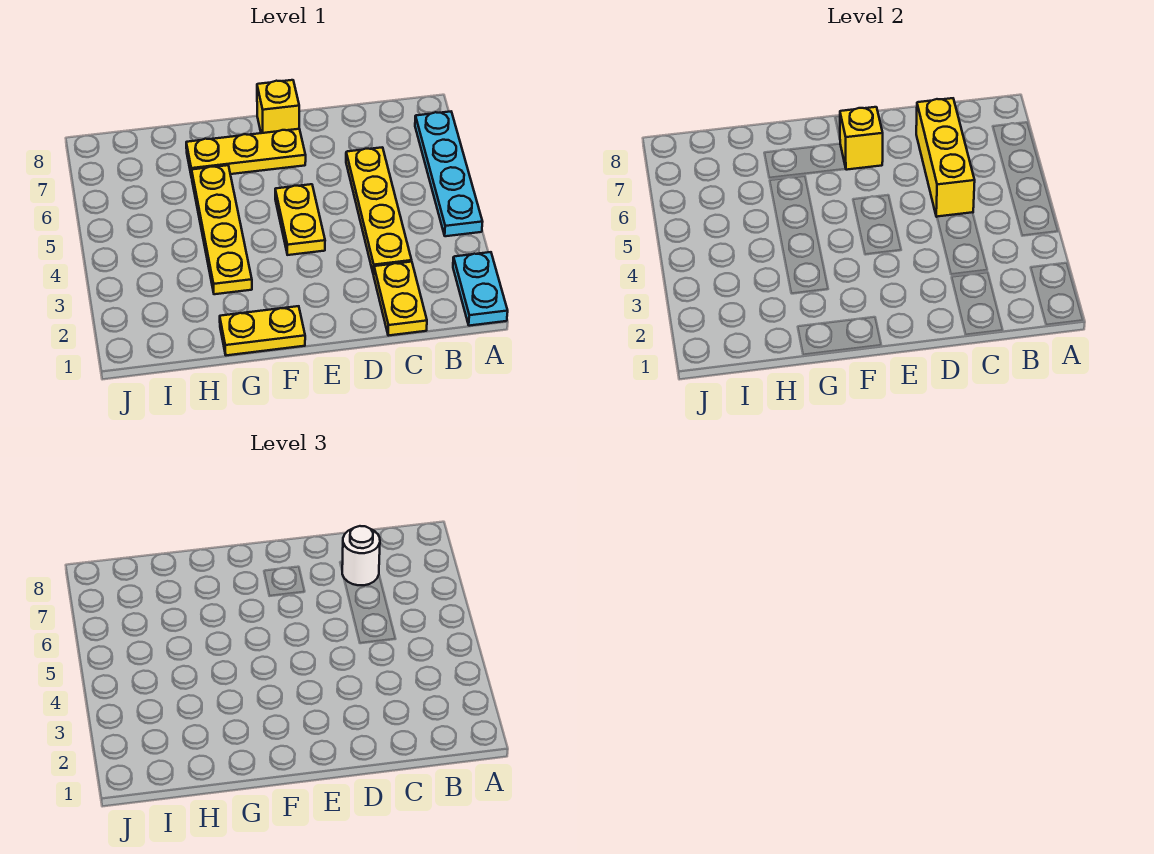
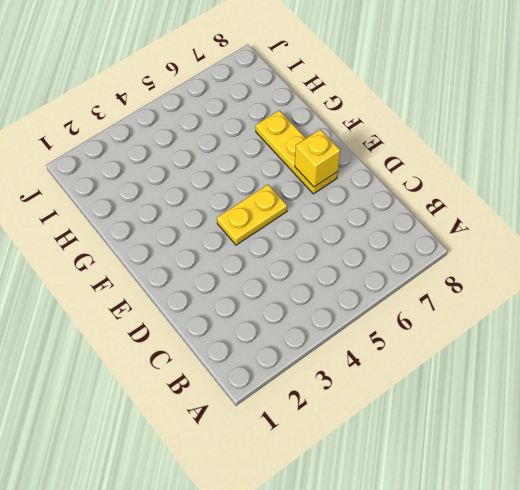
none -> cyan 1x2 plate [453,252,508,326]
none -> cyan 1x4 plate [415,112,482,236]
none -> yellow 1x2 plate [374,262,427,336]

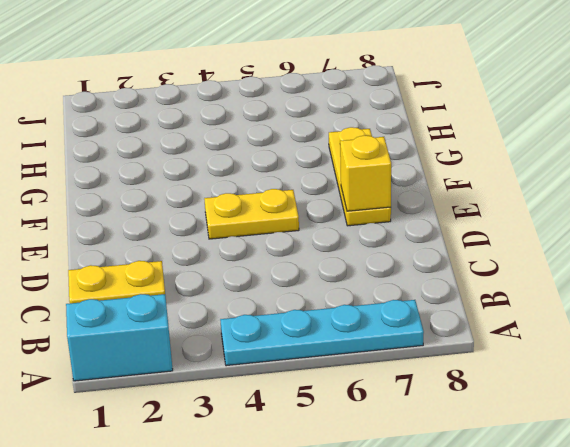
cyan 1x2 brick [66,294,173,381] -> cyan 1x2 plate [453,252,508,326]
none -> yellow 1x4 plate [346,147,412,275]
none -> yellow 1x1 brick [257,80,299,133]
none -> yellow 1x2 plate [220,306,305,355]

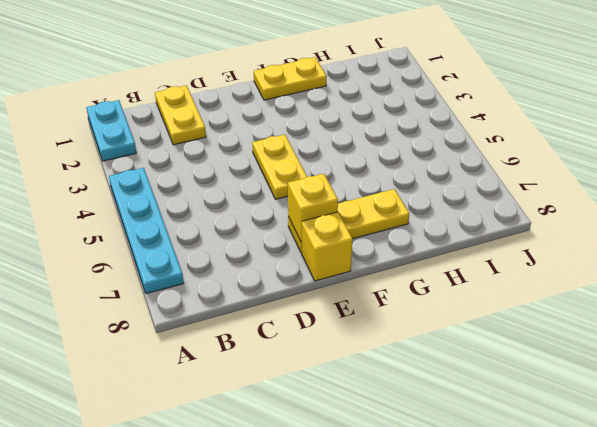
none -> yellow 1x4 plate [346,147,412,275]
none -> yellow 1x4 plate [192,165,252,294]
none -> yellow 1x3 brick [916,98,975,217]

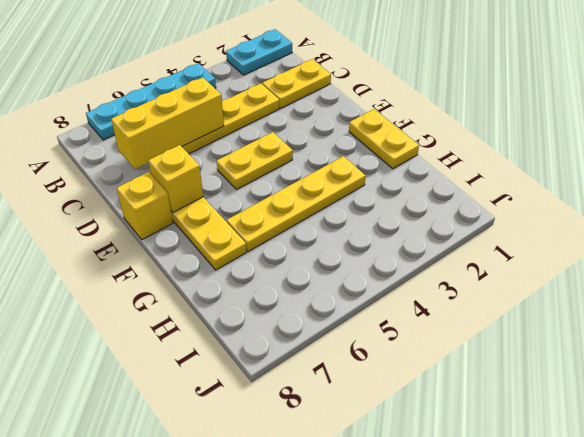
none -> white 1x1 round brick [342,526,380,585]

